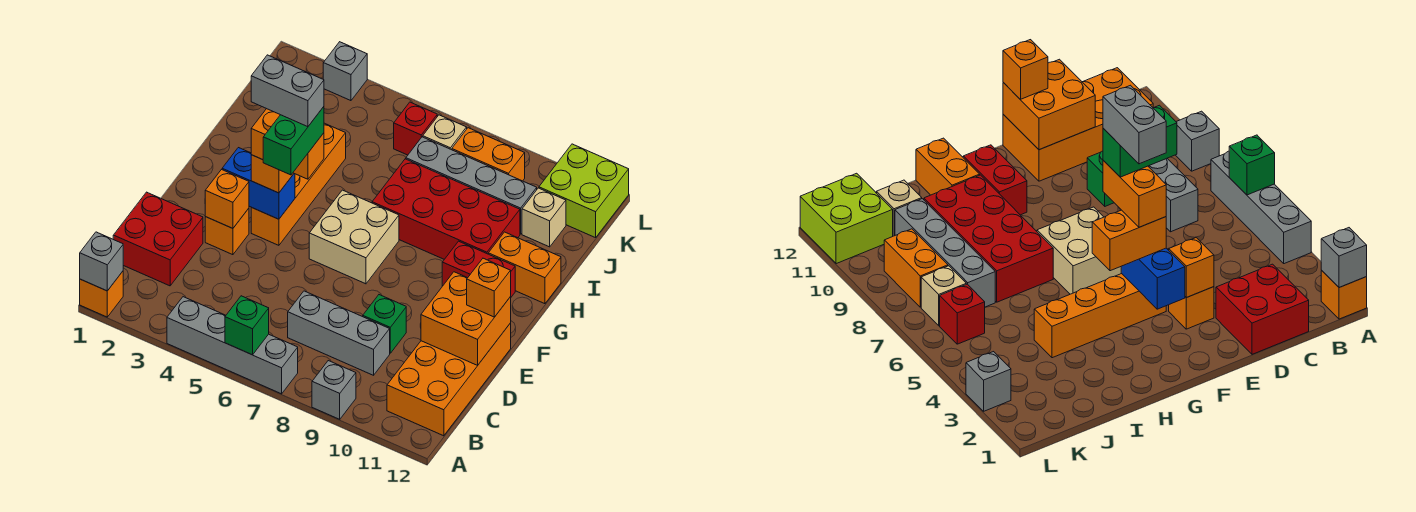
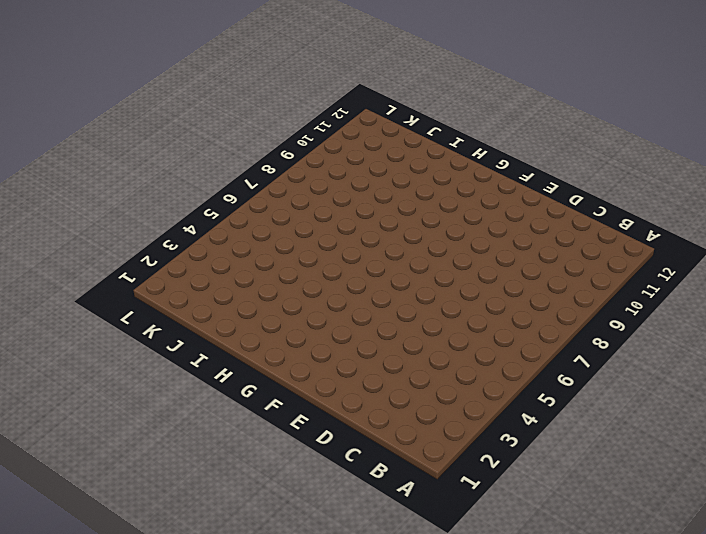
none -> orange 1x1 brick [80,271,123,317]
none -> grey 1x4 brick [167,297,298,394]
none -> grey 1x1 brick [312,361,356,419]
none -> orange 2x4 brick [387,323,511,436]

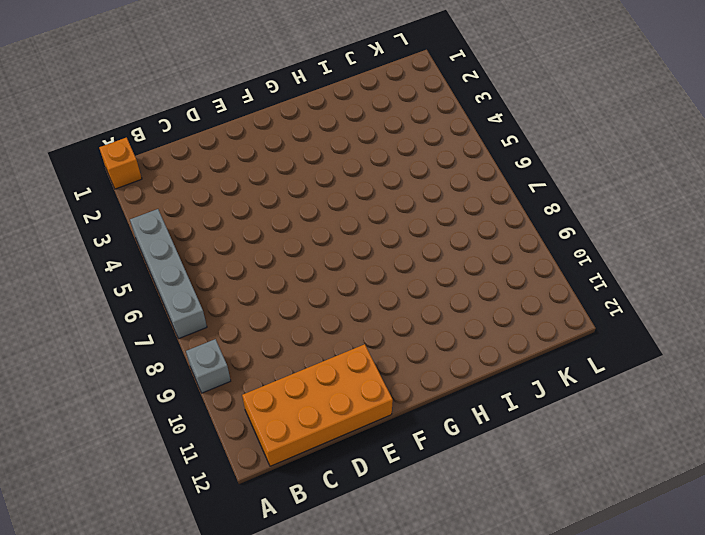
none -> red 2x2 brick [113,192,203,286]
none -> grey 1x3 brick [288,291,390,375]
none -> green 1x1 brick [363,295,406,353]
none -> orange 1x1 brick [205,208,249,255]

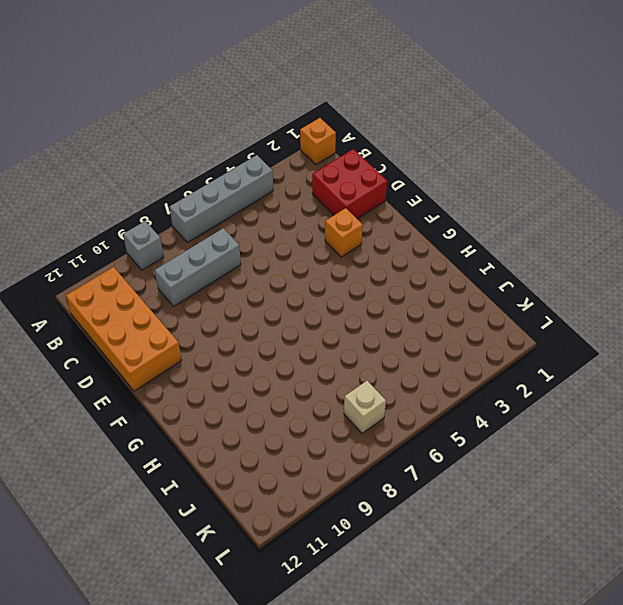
none -> green 1x1 brick [363,295,406,353]
none -> orange 1x4 brick [251,123,346,245]
none -> tan 2x2 brick [309,190,399,284]
none -> red 1x2 brick [442,241,515,297]

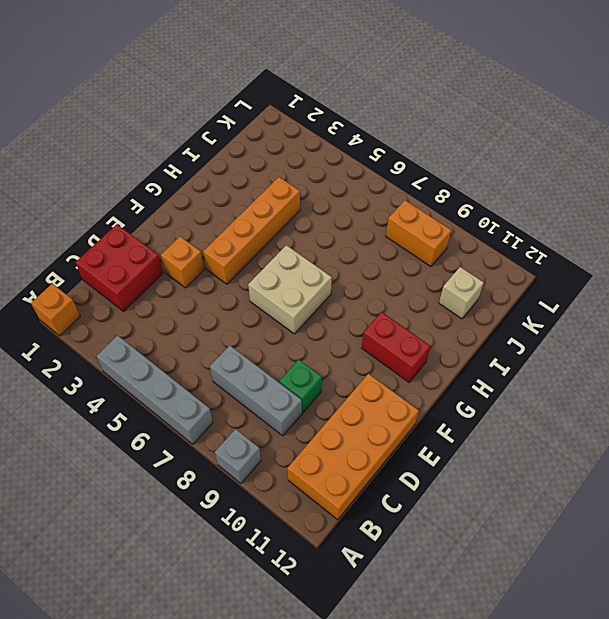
none -> red 2x4 brick [372,159,520,259]
none -> orange 1x2 brick [488,232,561,304]
none -> grey 1x4 brick [406,137,537,234]
none -> red 1x1 brick [394,102,437,155]

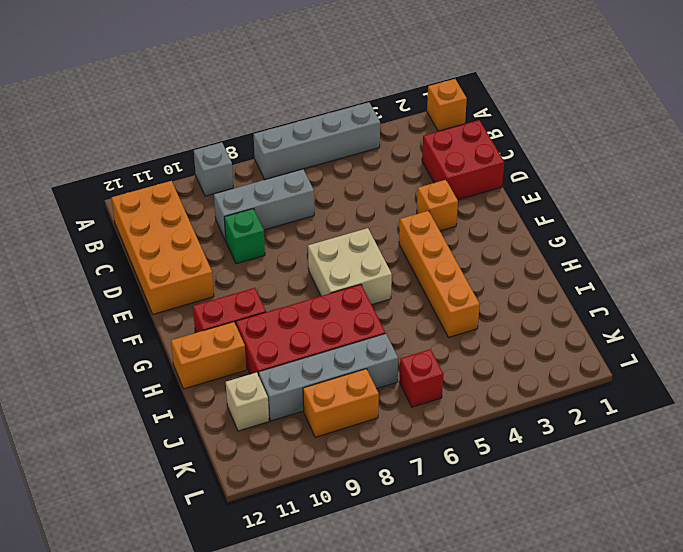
none -> tan 1x1 brick [423,115,467,150]
none -> lime 2x2 brick [539,144,629,238]
none -> grey 1x1 brick [323,42,367,101]
none -> grey 1x1 brick [80,232,123,291]

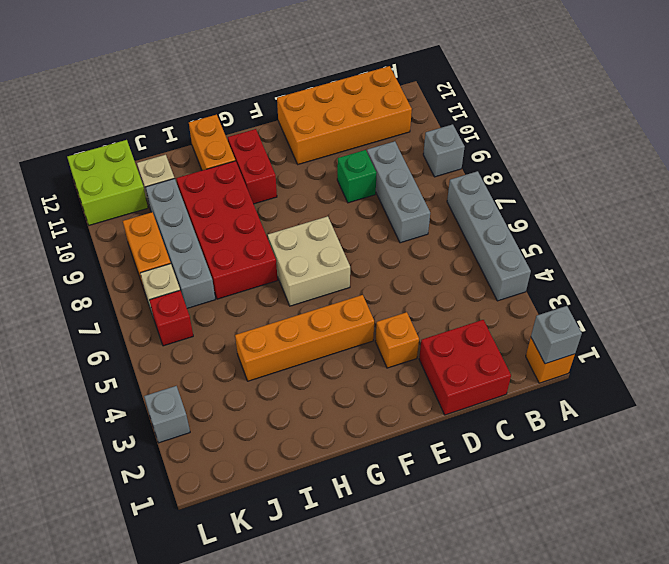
none -> green 1x1 brick [225,296,269,355]
none -> orange 2x2 brick [421,272,511,365]
none -> orange 1x1 brick [205,170,249,228]
none -> blue 1x2 brick [222,148,295,219]

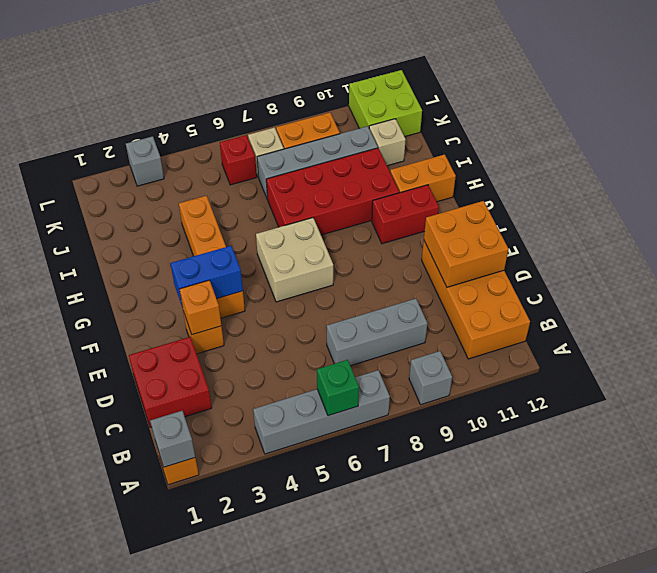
none -> green 1x1 brick [363,295,406,353]
none -> orange 1x1 brick [467,258,511,317]
none -> orange 1x2 brick [251,155,294,193]
none -> orange 1x2 brick [251,109,324,179]

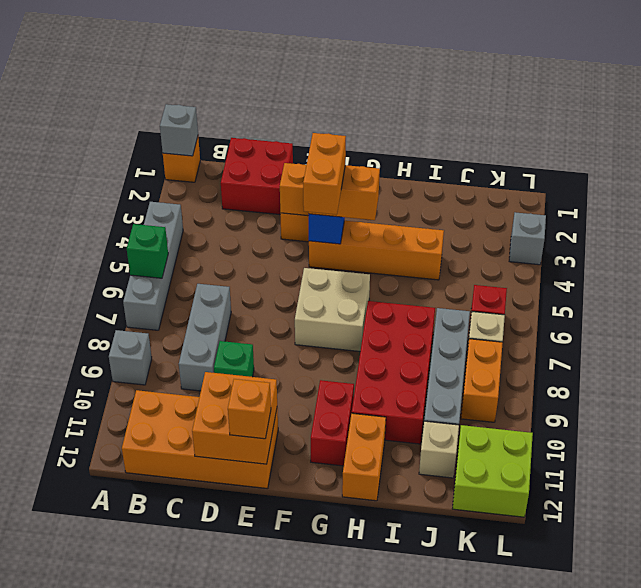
none -> green 1x2 brick [263,107,324,175]
none -> grey 1x2 brick [251,55,324,127]

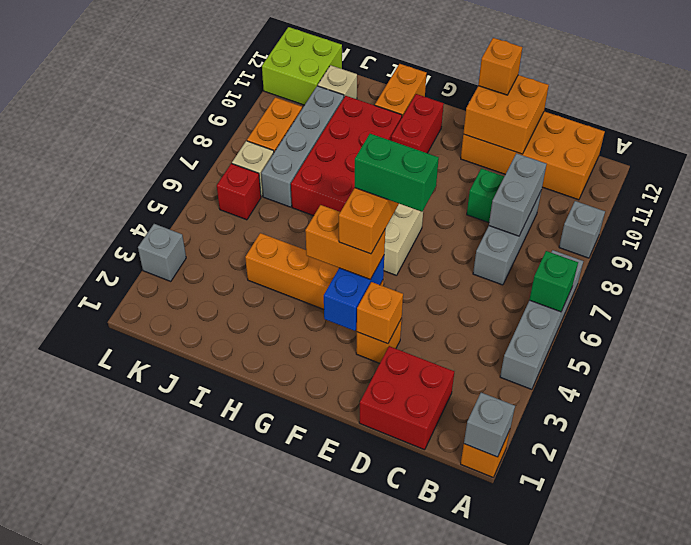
grey 1x2 brick [489,153,546,236] -> grey 1x2 brick moved to [251,55,324,127]

